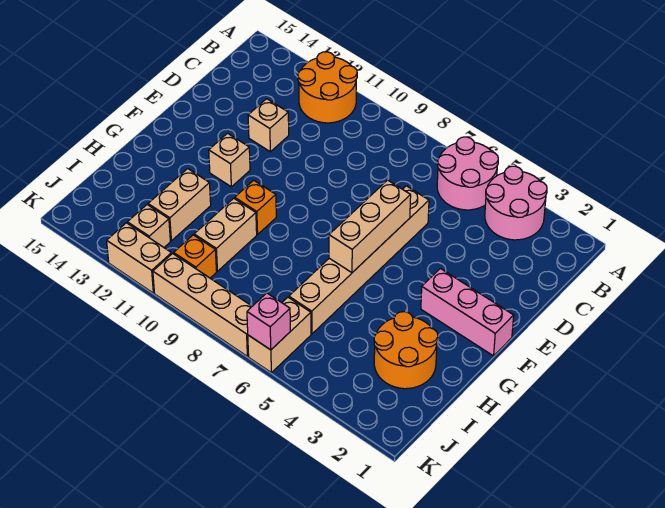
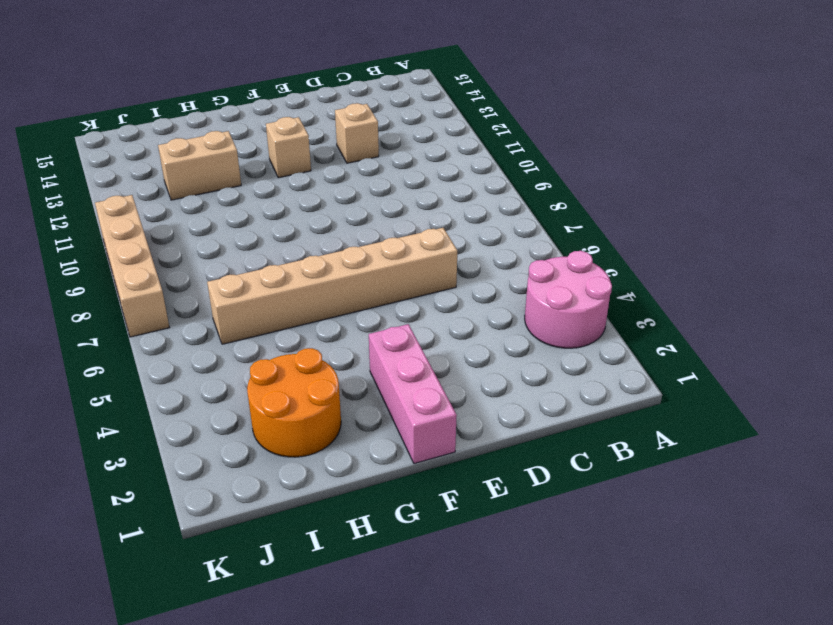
none -> pink 2x2 round brick [437,137,498,210]
none -> orange 2x2 round brick [298,52,357,123]
none -> orange 1x1 brick [235,180,276,234]

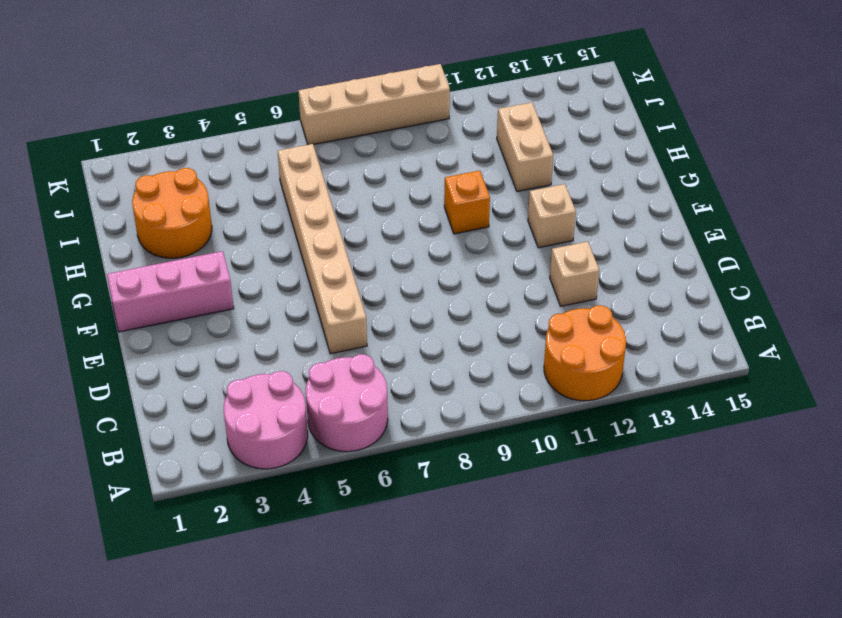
none -> tan 1x2 brick [194,198,257,271]
none -> tan 1x2 brick [248,297,311,373]
none -> orange 1x1 brick [174,235,217,278]

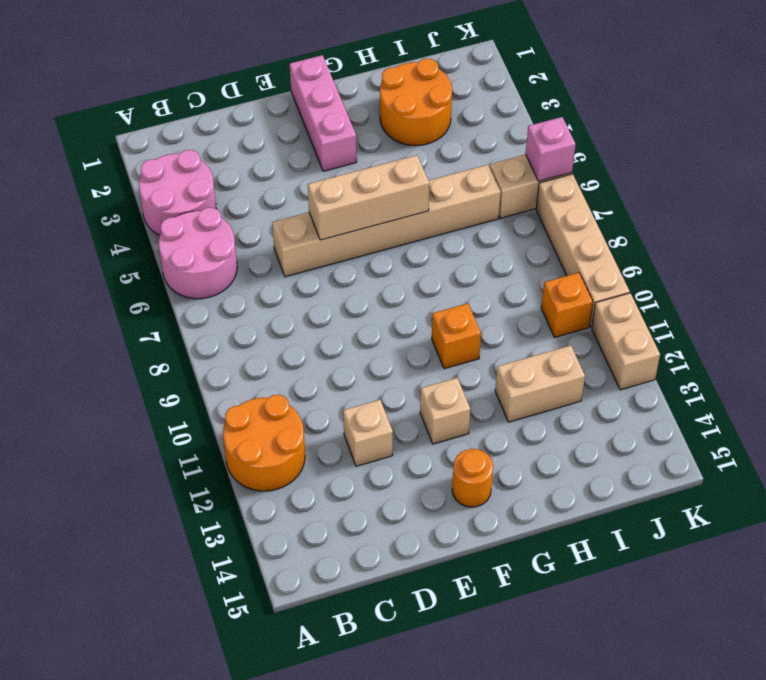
orange 1x1 round brick [452,449,493,507] -> none
none -> tan 1x2 brick [194,198,257,271]
none -> tan 1x1 brick [127,205,170,247]

